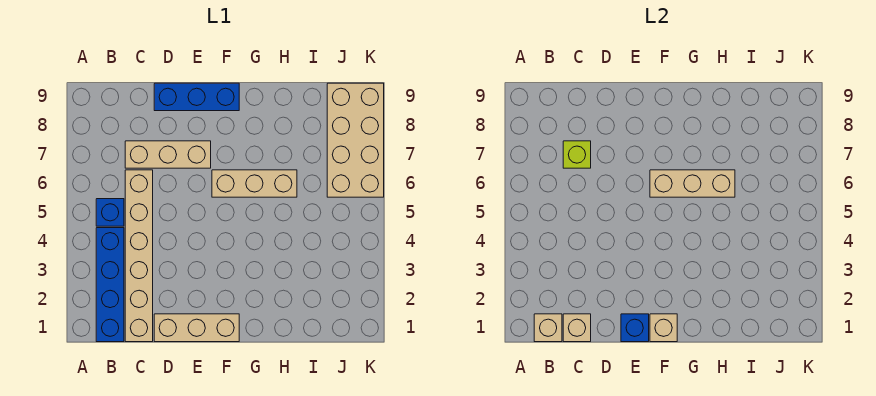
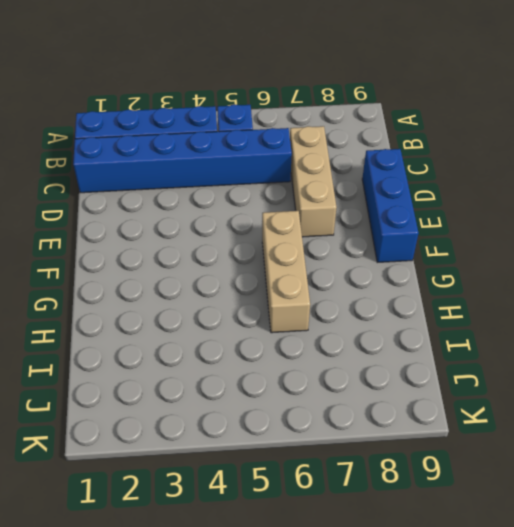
blue 1x6 brick [73,128,292,193] -> tan 1x6 brick [125,170,153,342]
none -> tan 1x3 brick [154,314,239,342]
none -> tan 2x4 brick [327,83,384,197]
none -> tan 1x1 brick [534,314,562,342]

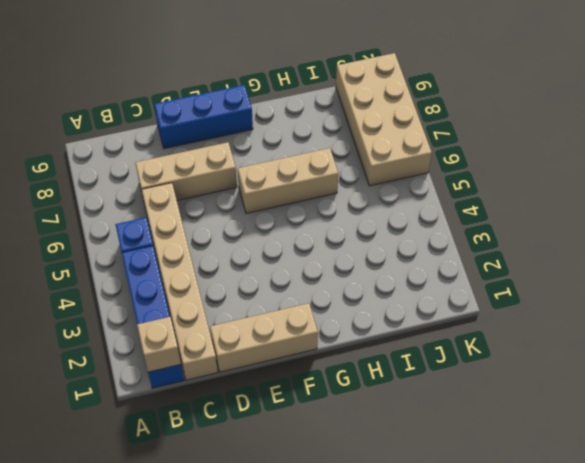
none -> tan 1x1 brick [563,314,591,342]
none -> lime 1x1 brick [563,141,591,168]
none -> blue 1x1 brick [621,314,649,342]

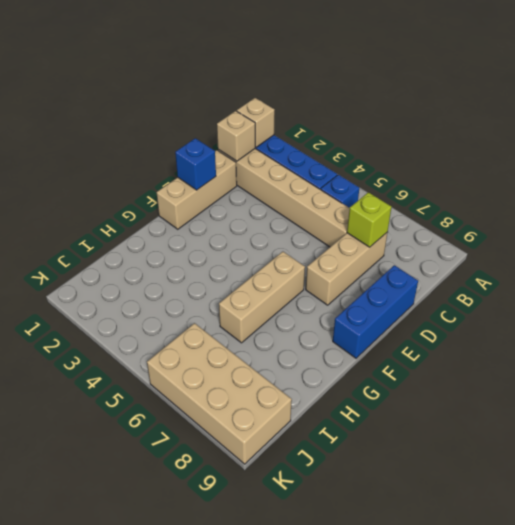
none -> tan 1x1 brick [650,314,677,342]
none -> tan 1x3 brick [650,170,735,197]

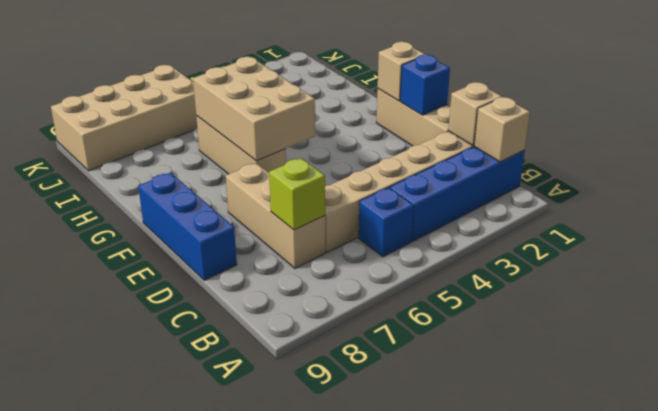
tan 2x3 brick [193,57,315,161] -> tan 1x3 brick [650,170,735,197]

